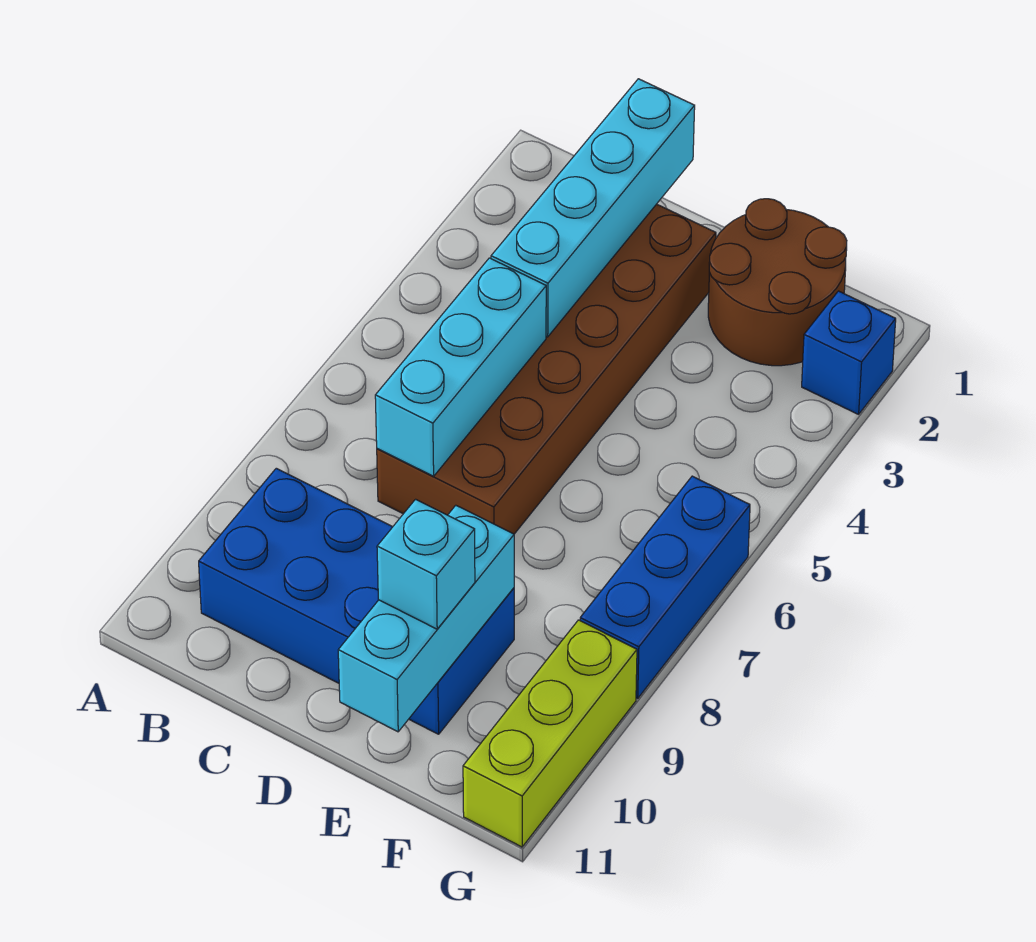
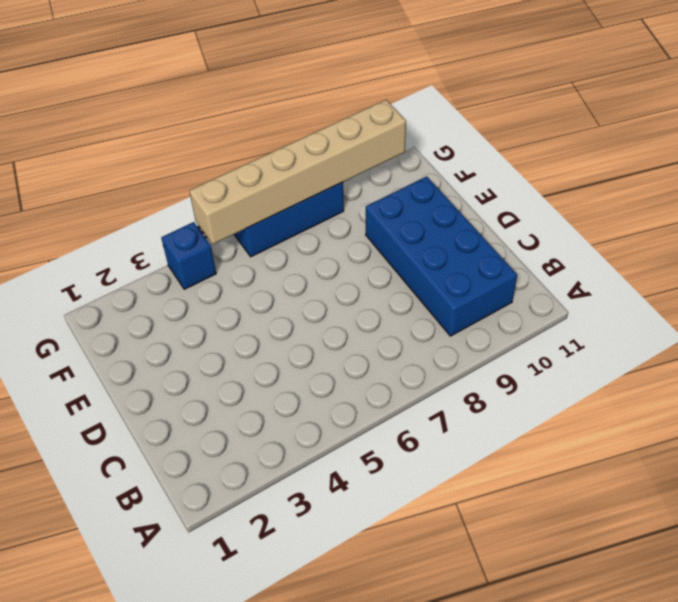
blue 1x1 brick [161,222,216,289] -> blue 1x1 brick moved to [802,291,896,414]
tan 1x6 brick [189,100,406,244] -> none
none -> brown 2x6 brick [377,204,716,534]
none -> brown 2x2 round brick [708,199,847,366]

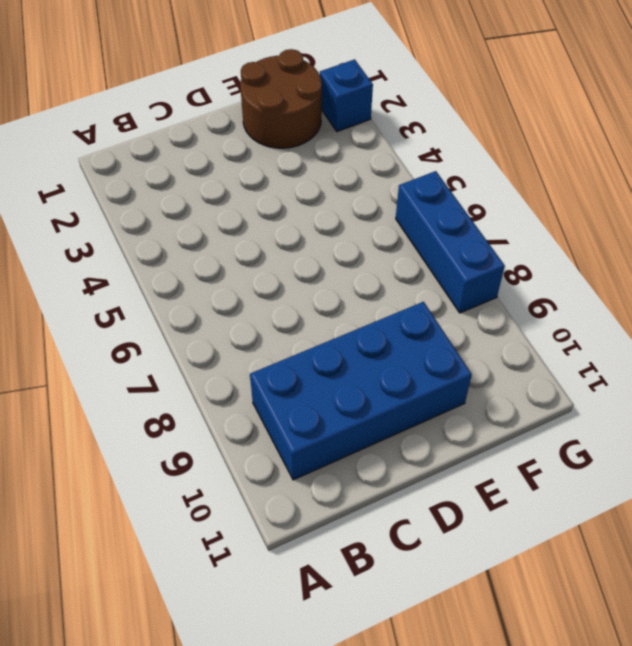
none -> brown 2x6 brick [377,204,716,534]
none -> lime 1x3 brick [463,620,637,847]

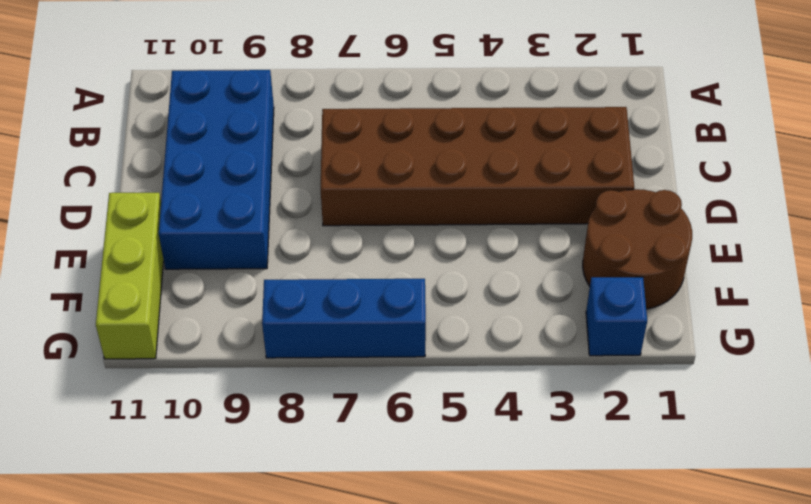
lime 1x3 brick [96,193,164,359] -> lime 1x3 brick turned to [463,620,637,847]
none -> cyan 1x4 brick [491,79,695,337]
none -> cyan 1x3 brick [375,258,546,476]

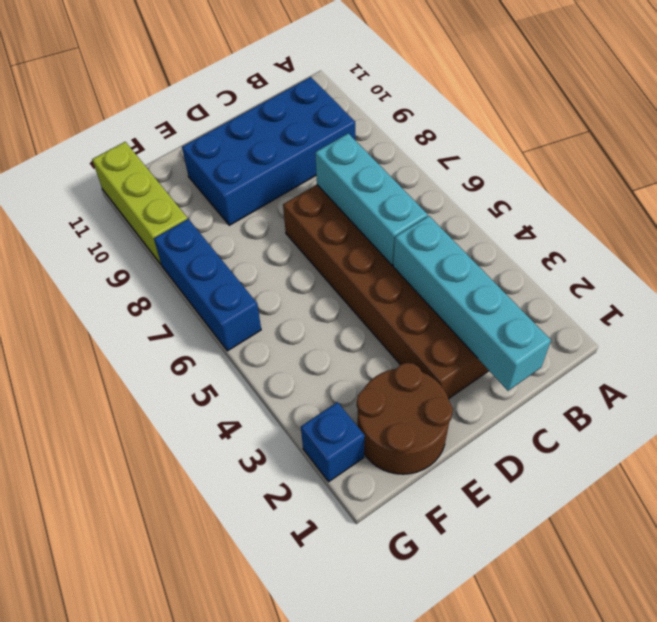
none -> cyan 1x3 brick [338,505,514,732]
none -> cyan 1x1 brick [377,499,475,629]

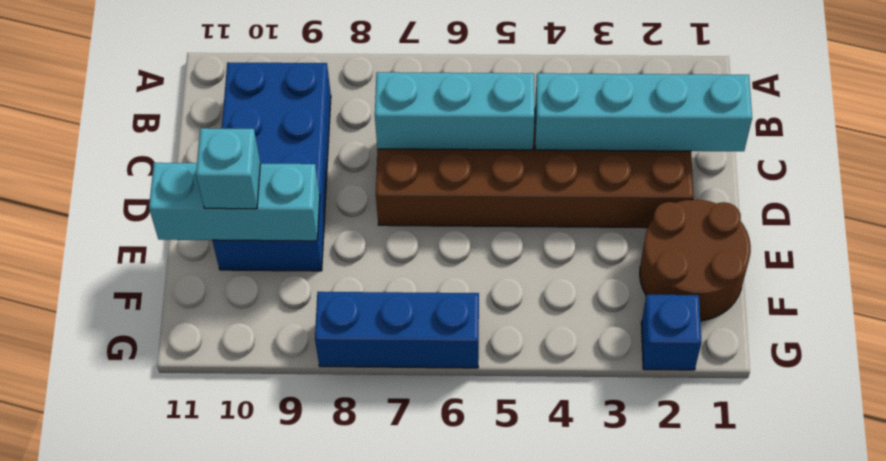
none -> lime 1x3 brick [463,620,637,847]

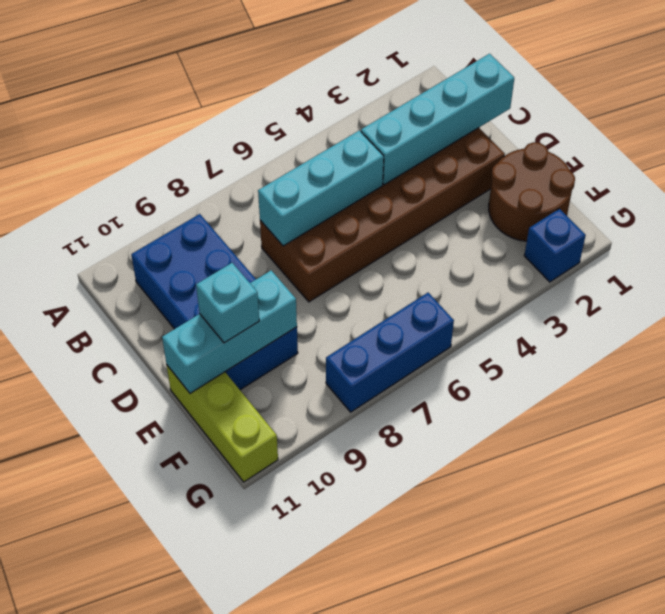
lime 1x3 brick [167,366,278,482] -> lime 1x3 brick turned to [463,620,637,847]

